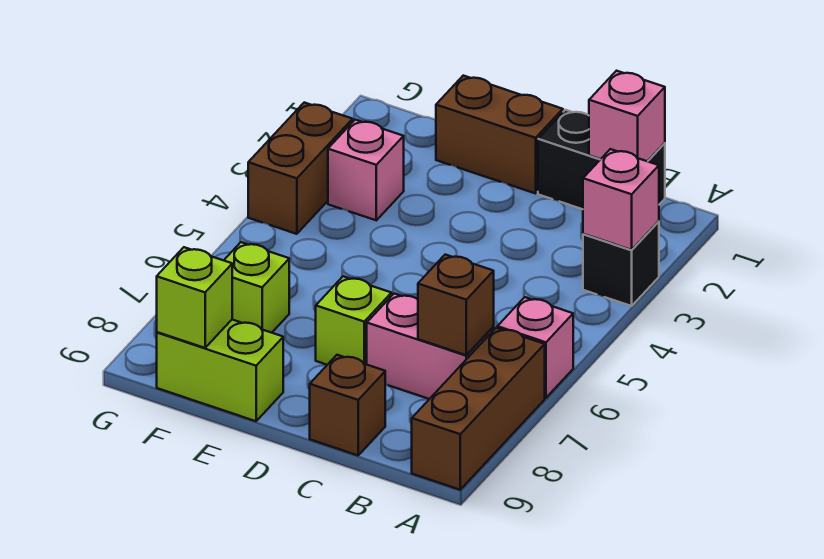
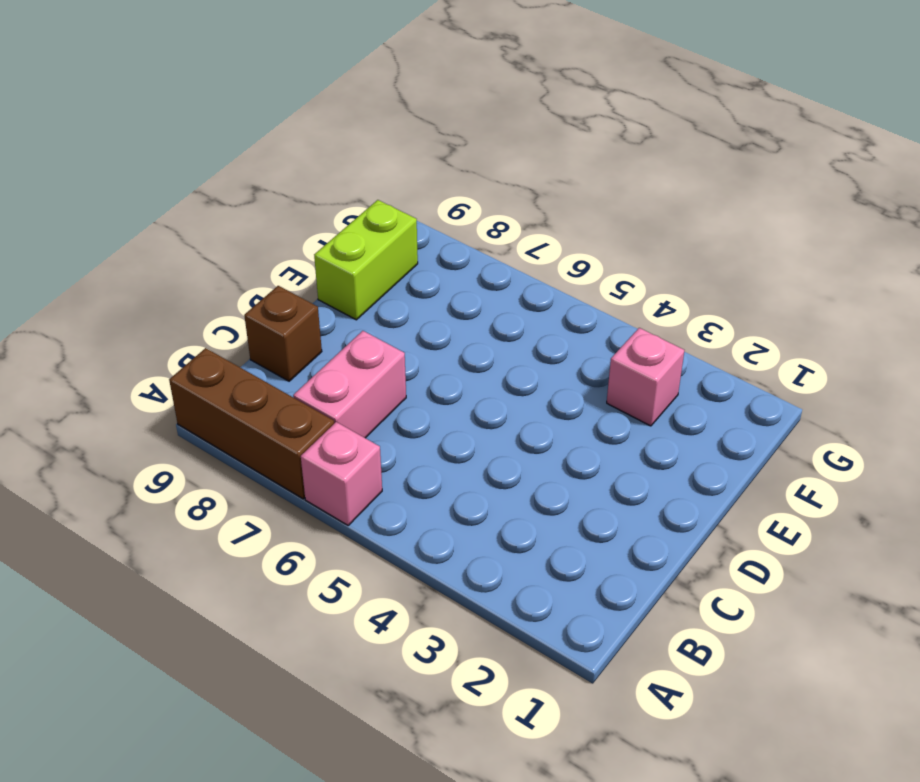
none -> black 1x1 brick [583,221,659,306]
none -> black 1x2 brick [538,110,665,209]
none -> brown 1x2 brick [436,76,563,193]

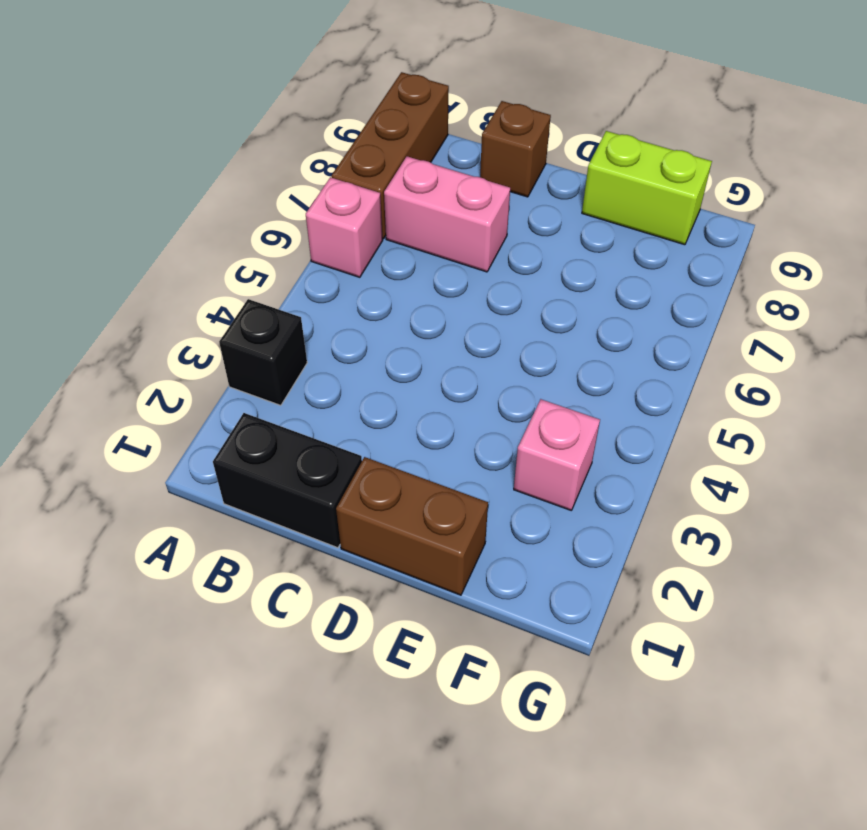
none -> lime 1x1 brick [316,276,392,365]
none -> lime 1x1 brick [224,242,289,333]
none -> brown 1x2 brick [248,103,353,234]

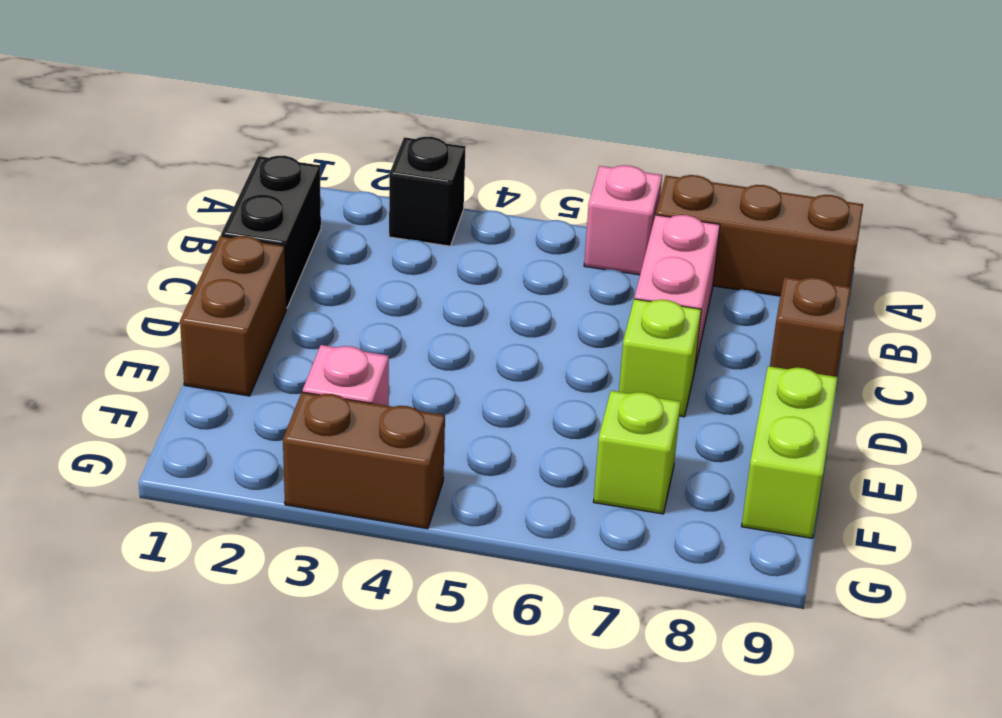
none -> pink 1x1 brick [583,149,659,250]
none -> pink 1x1 brick [589,71,665,161]
none -> brown 1x1 brick [418,255,494,355]

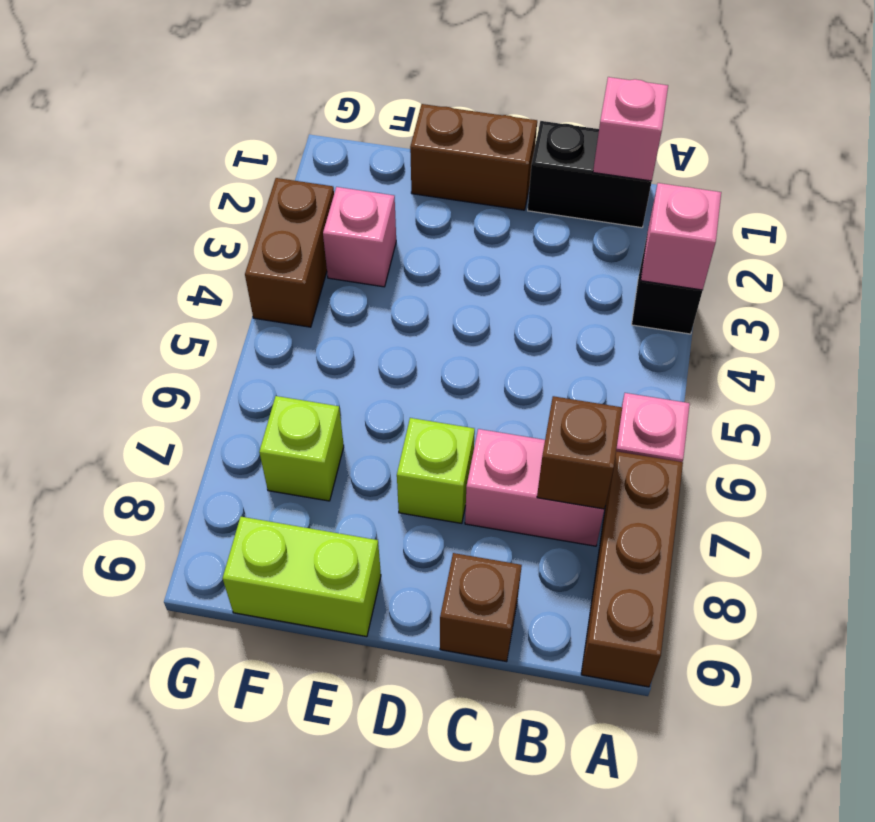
none -> lime 1x1 brick [157,247,232,348]

